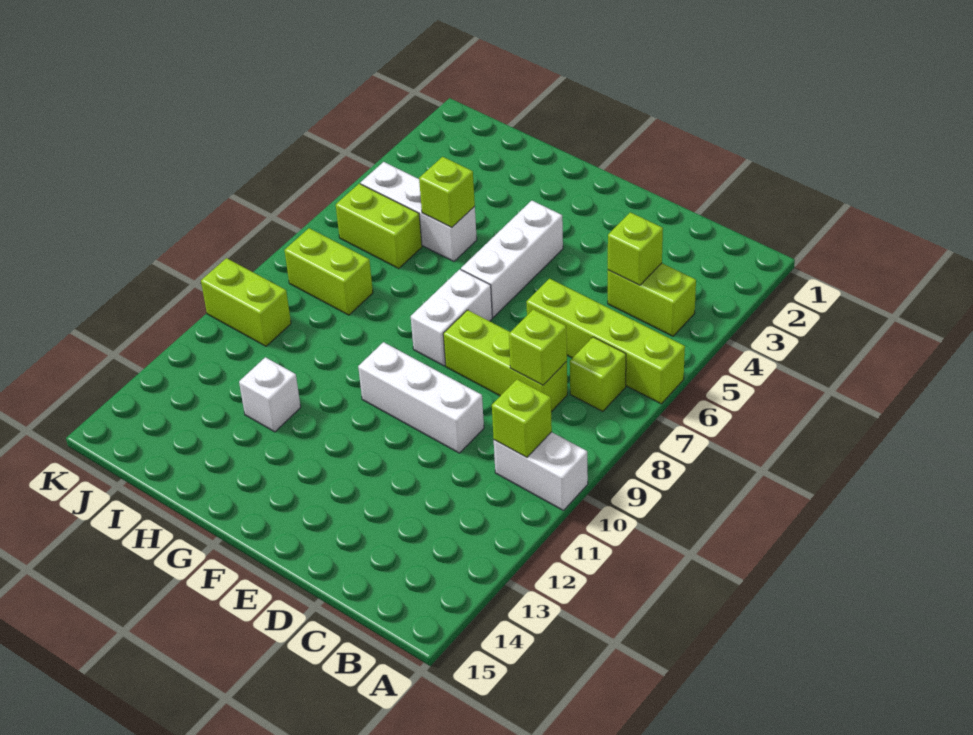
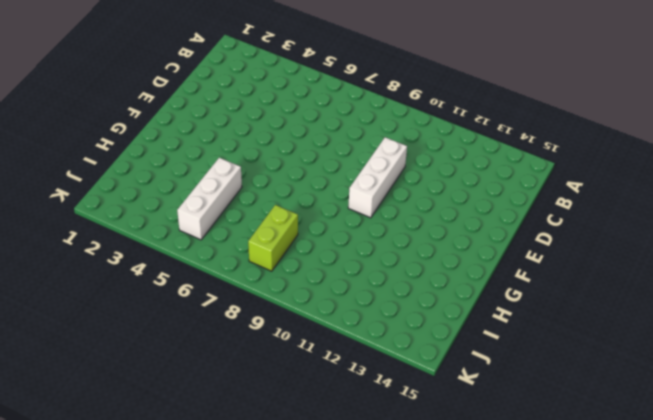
none -> lime 1x4 brick [526,279,685,404]
none -> white 1x2 brick [494,432,588,511]
none -> lime 1x2 brick [608,263,696,336]

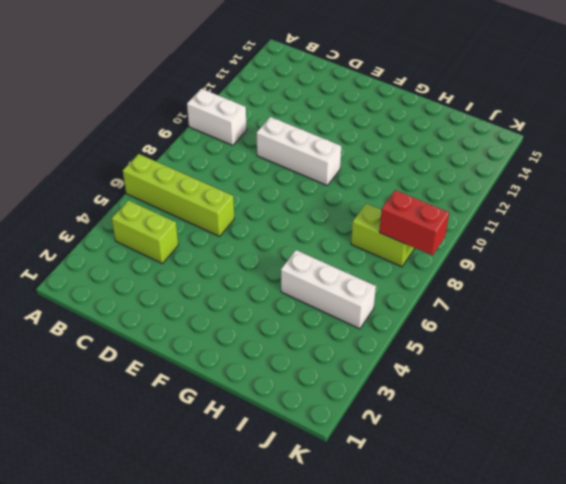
red 1x2 brick [379,190,449,255] -> none
none -> lime 1x1 brick [570,337,626,411]
none -> lime 1x3 brick [443,310,567,412]
none -> white 1x3 brick [461,201,563,317]

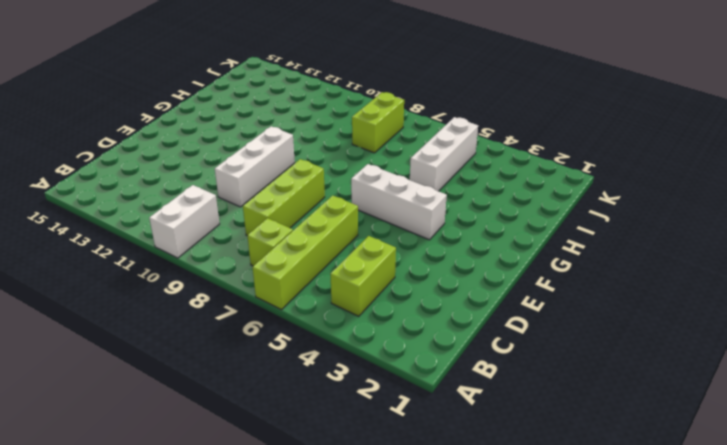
none -> white 1x2 brick [411,269,492,366]
none -> white 1x1 brick [239,357,301,432]
none -> lime 1x2 brick [336,184,422,269]

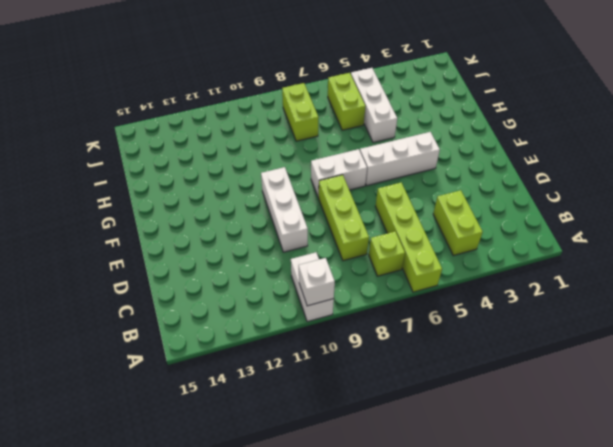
white 1x1 brick [299,258,335,306] -> white 1x1 brick moved to [239,357,301,432]
none -> lime 1x2 brick [201,258,291,346]
none -> lime 1x1 brick [492,380,552,457]
none -> lime 1x1 brick [608,212,663,285]

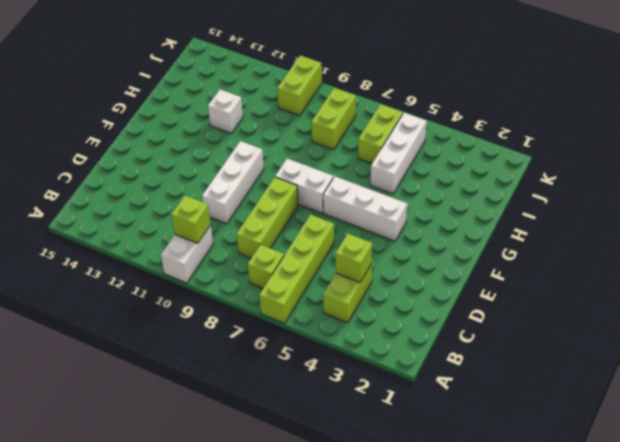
none -> lime 1x1 brick [509,309,567,385]
none -> lime 1x1 brick [419,157,475,227]

